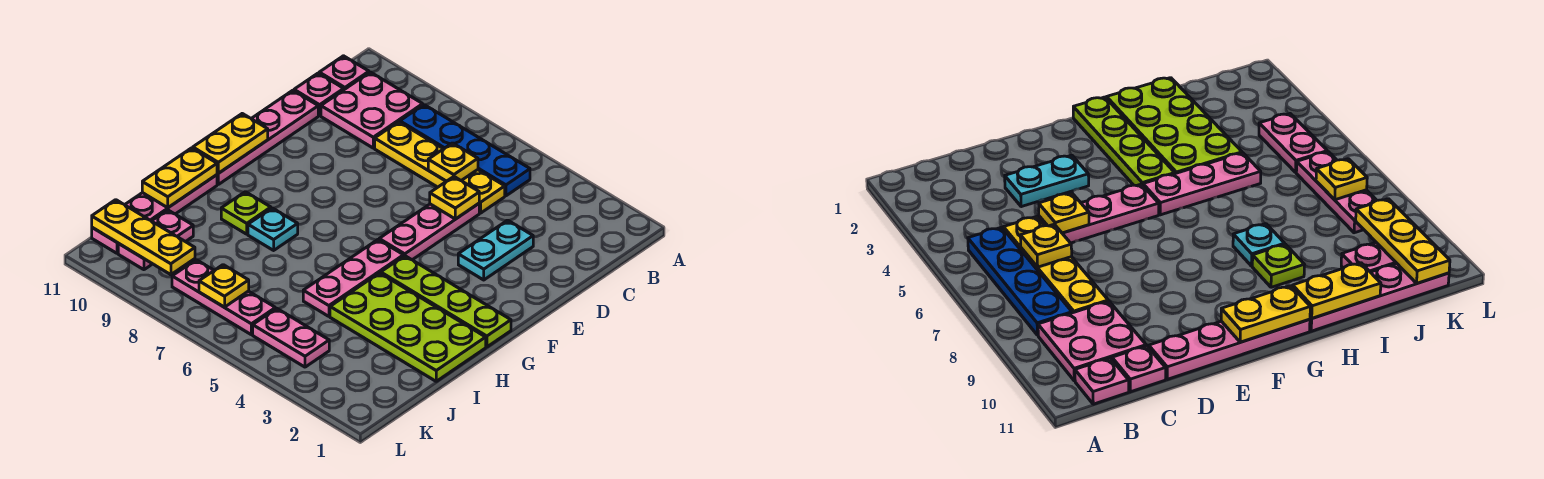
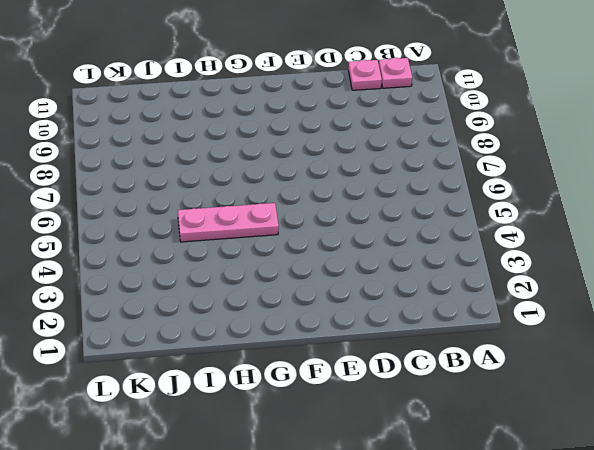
none -> blue 1x4 plate [400,105,530,196]
none -> pink 2x2 plate [321,72,423,148]
none -> yellow 1x4 plate [375,122,505,213]

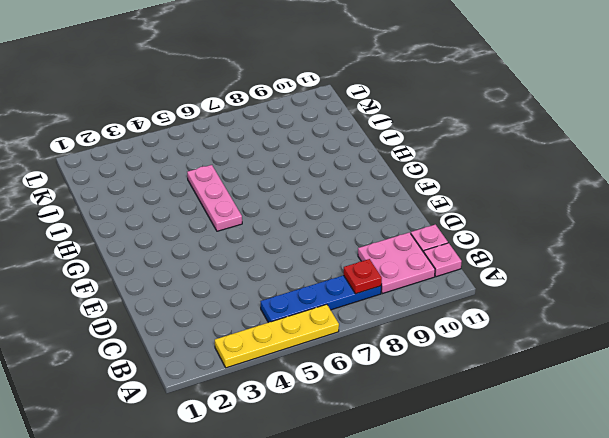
yellow 1x4 plate [215,304,339,368] -> yellow 1x4 plate moved to [375,122,505,213]
red 1x1 plate [344,259,382,294] -> none
none -> cyan 1x2 plate [458,220,533,280]
none -> pink 1x3 plate [379,204,479,260]
none -> pink 1x4 plate [217,90,318,184]

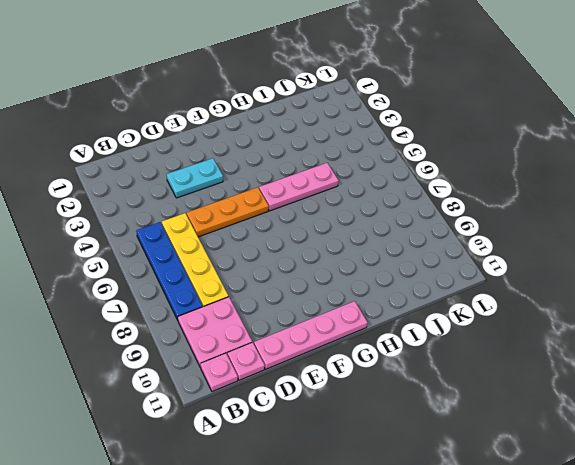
orange 1x3 plate [187,187,269,237] -> pink 1x3 plate [379,204,479,260]
none -> lime 1x4 plate [381,256,511,347]
none -> lime 2x4 plate [330,273,486,381]
none -> cyan 1x1 plate [248,208,298,250]

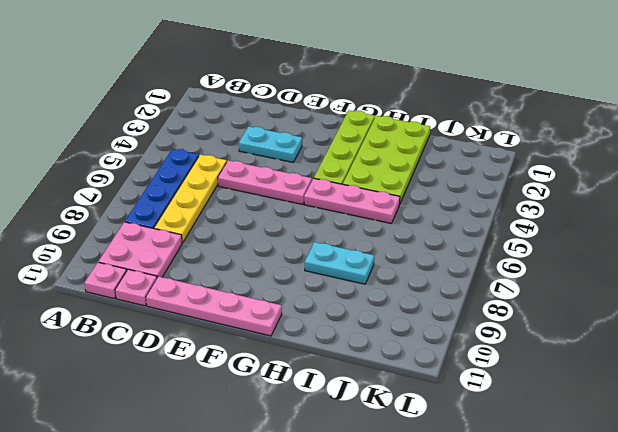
cyan 1x2 plate [305,242,374,284] -> cyan 1x1 plate [248,208,298,250]
none -> lime 1x1 plate [221,192,271,234]
none -> pink 1x4 plate [92,175,217,253]
none -> pink 1x2 plate [118,210,193,270]

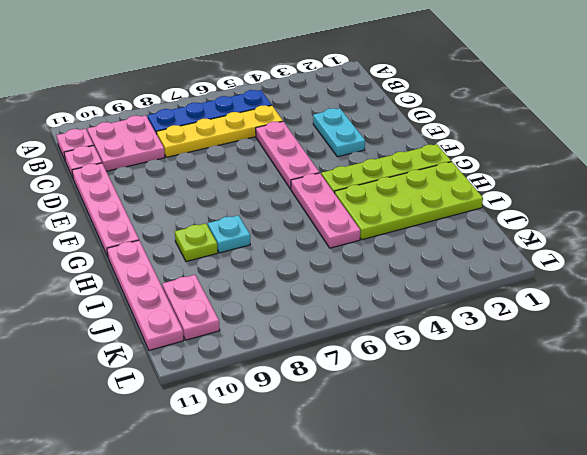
none -> pink 1x2 plate [253,308,329,367]
none -> pink 1x3 plate [172,260,275,335]
none -> yellow 1x1 plate [428,143,478,181]

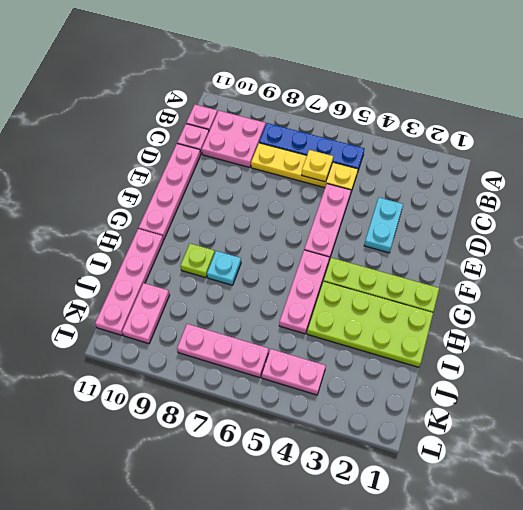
none -> yellow 1x1 plate [430,177,479,219]
none -> yellow 1x2 plate [193,114,268,173]
none -> yellow 1x2 plate [142,148,217,208]

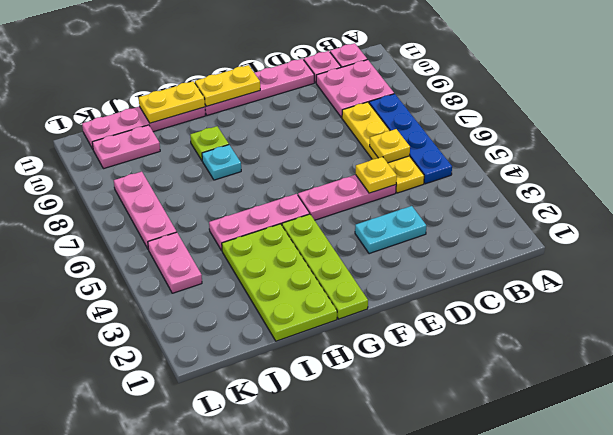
none -> yellow 1x1 plate [199,265,249,307]
none -> yellow 1x3 plate [92,200,195,275]

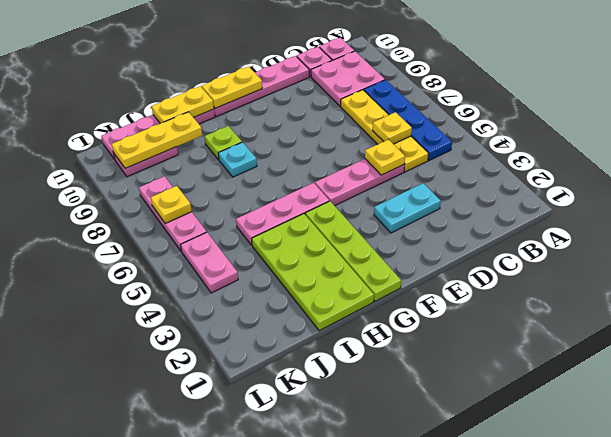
yellow 1x3 plate [112,112,202,168] -> yellow 1x3 plate turned to [92,200,195,275]

